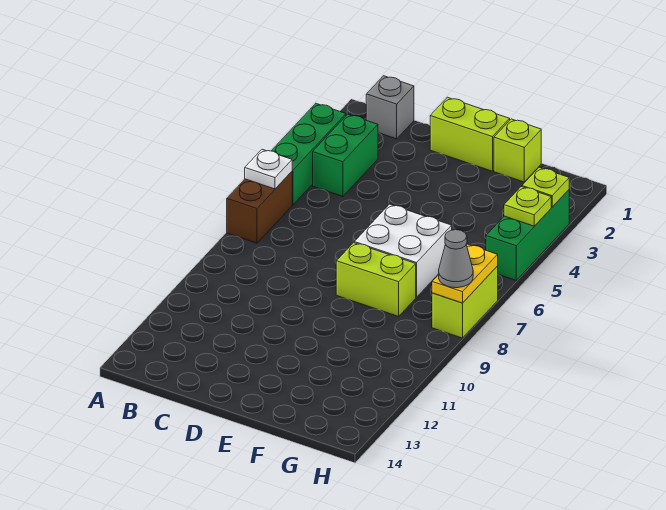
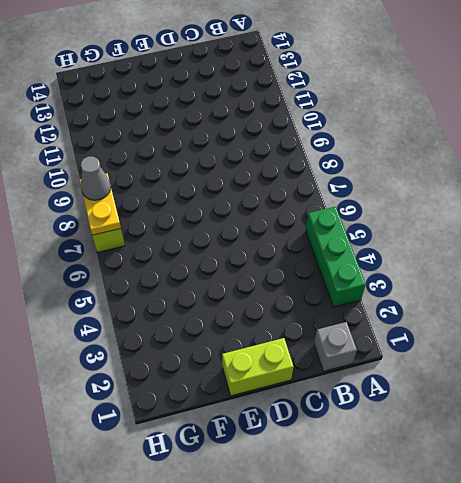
none -> brown 1x2 brick [227,172,292,243]
none -> green 1x2 brick [313,114,378,196]
none -> white 2x2 brick [354,204,452,297]

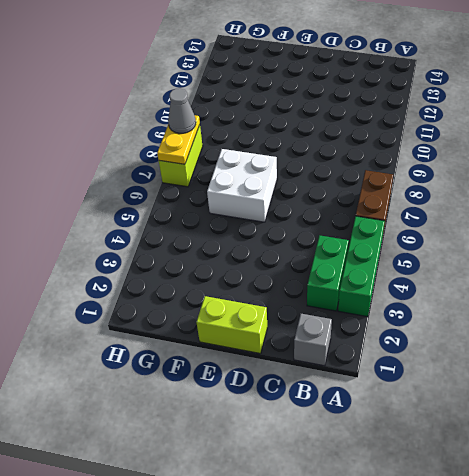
none -> lime 1x2 brick [336,243,416,316]
none -> lime 1x1 brick [494,119,541,182]
none -> green 1x3 brick [486,190,569,280]

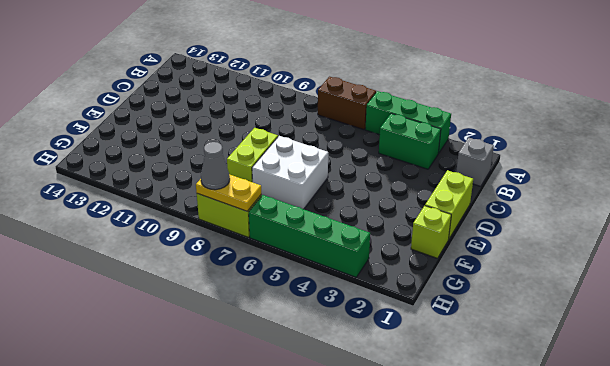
green 1x4 brick [249,195,370,277] -> green 1x3 brick [486,190,569,280]
none -> white 1x1 plate [245,149,292,189]
none -> lime 1x1 plate [522,167,569,207]
none -> lime 1x1 plate [504,187,551,226]

